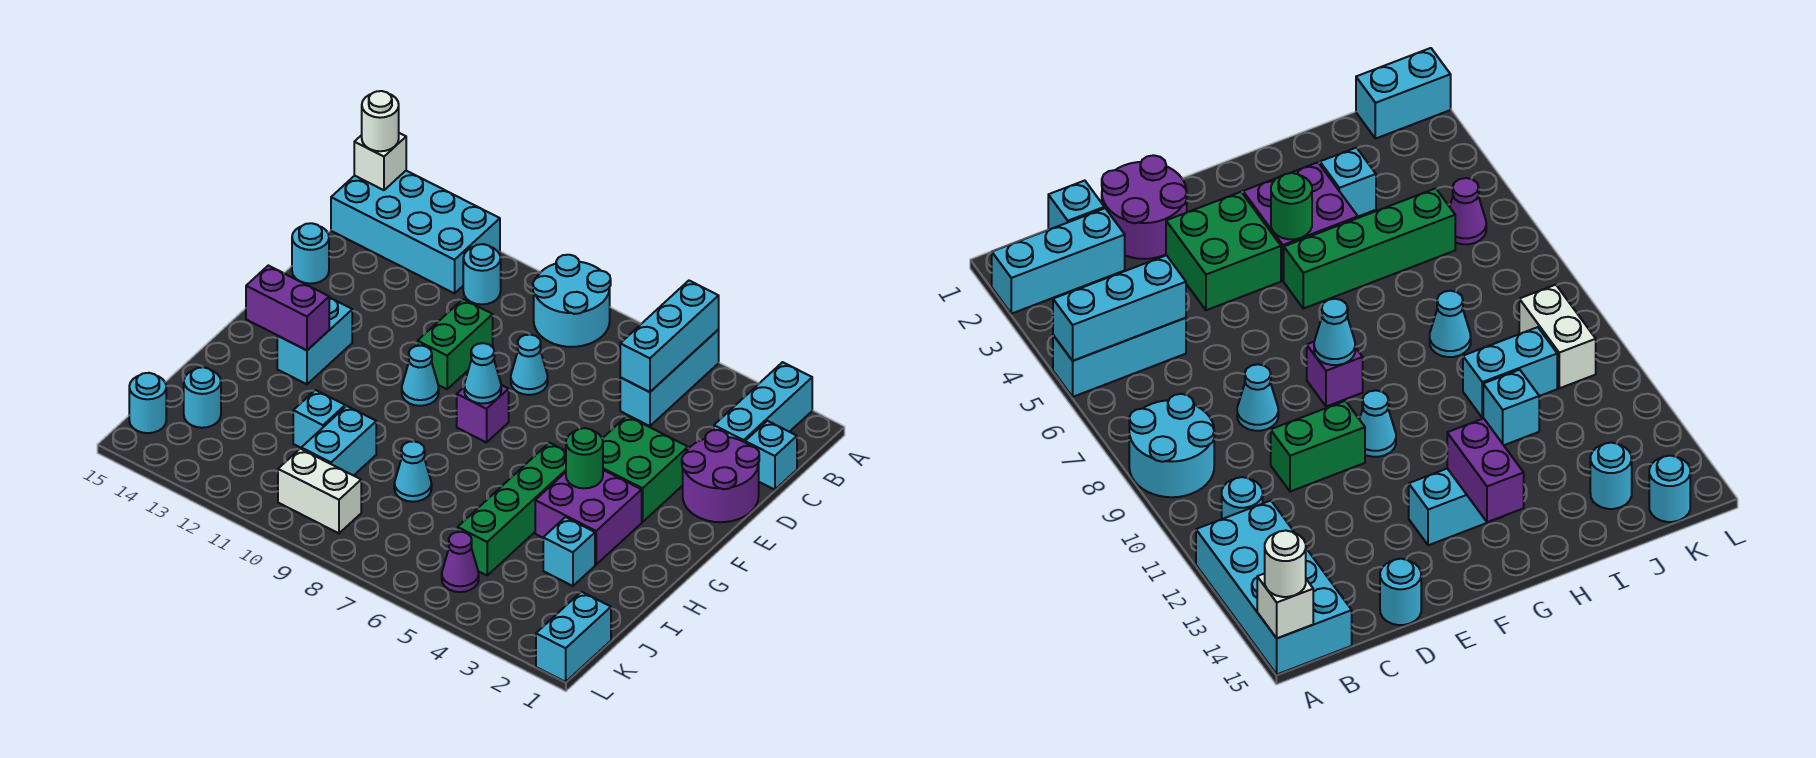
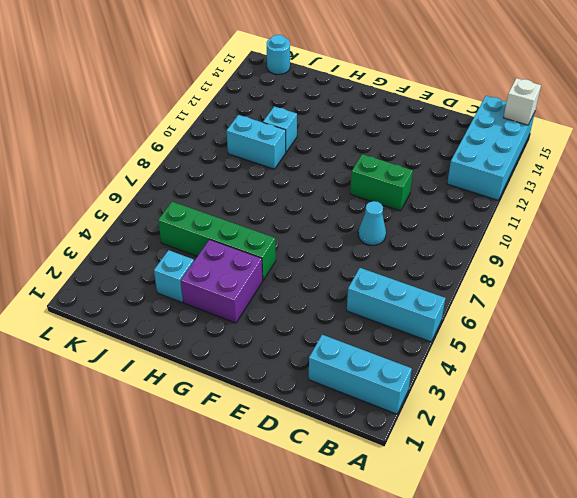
none -> cyan 2x2 round brick [533,255,611,347]
none -> cyan 1x1 round brick [463,244,501,304]
none -> cyan 1x1 brick [745,421,797,490]
none -> purple 2x2 round brick [682,430,759,522]

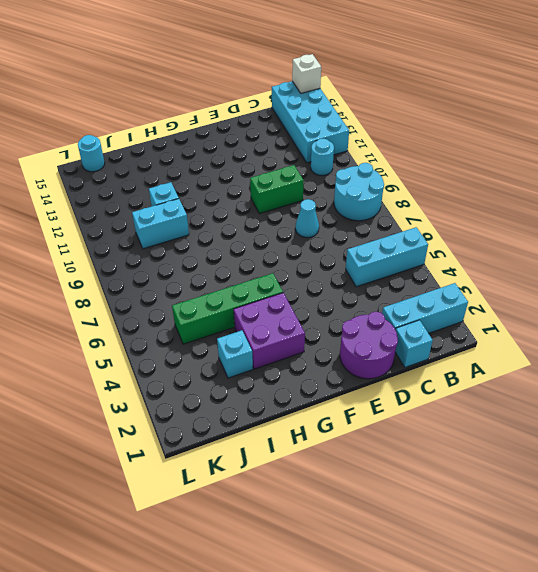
none -> cyan 1x1 round brick [292,223,329,284]
none -> green 2x2 brick [602,416,688,522]
none -> purple 1x1 brick [457,385,509,443]
none -> cyan 1x1 cone [402,346,439,406]

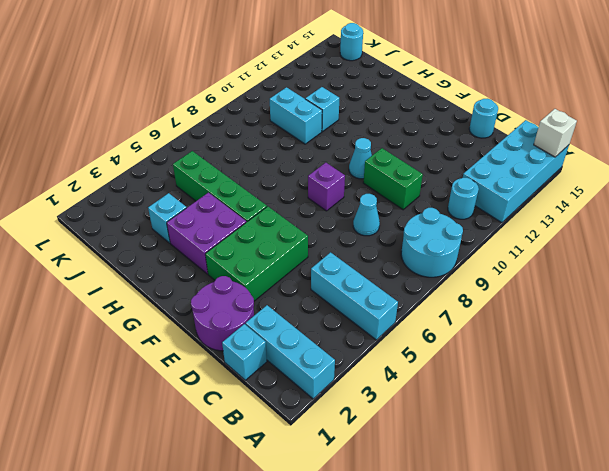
green 2x3 brick [205,206,308,301] -> green 2x2 brick [602,416,688,522]
none -> cyan 1x2 brick [277,297,352,384]
none -> cyan 1x1 cone [394,441,432,502]
none -> cyan 1x1 round brick [184,367,221,428]
none -> cyan 1x2 brick [536,592,611,682]

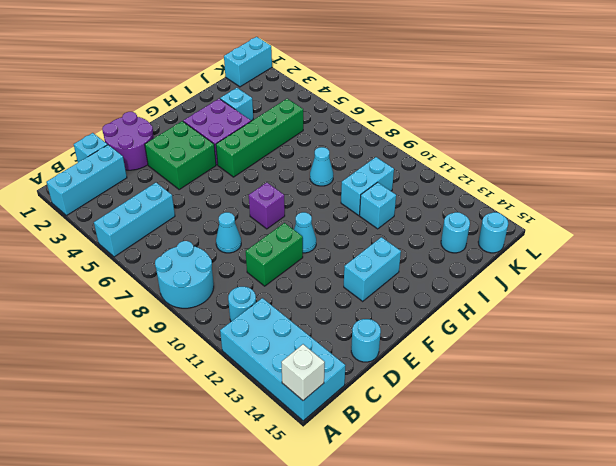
none -> purple 1x1 cone [442,532,479,592]
none -> white 1x2 brick [278,449,361,533]
none -> cyan 1x3 brick [620,281,719,392]
none -> cyan 1x1 cone [464,343,501,404]

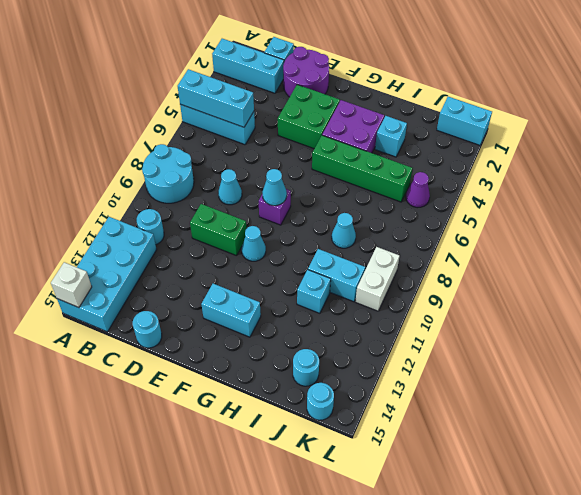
none -> green 1x1 round brick [566,428,603,488]
none -> purple 1x2 brick [246,265,329,350]
none -> white 1x1 round brick [362,91,399,151]

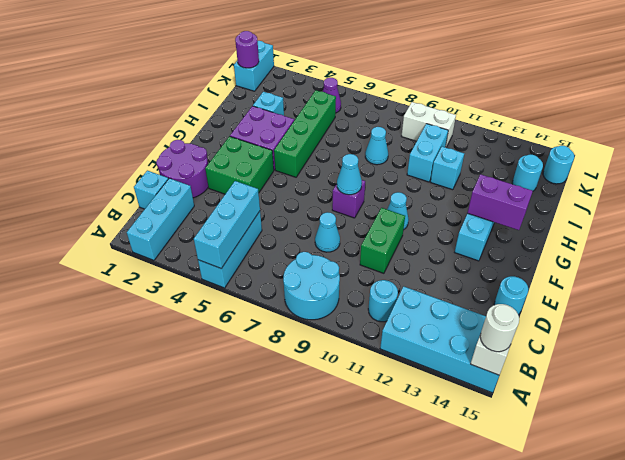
purple 1x1 round brick [235,31,259,68] -> none
none -> green 1x1 round brick [566,428,603,488]

